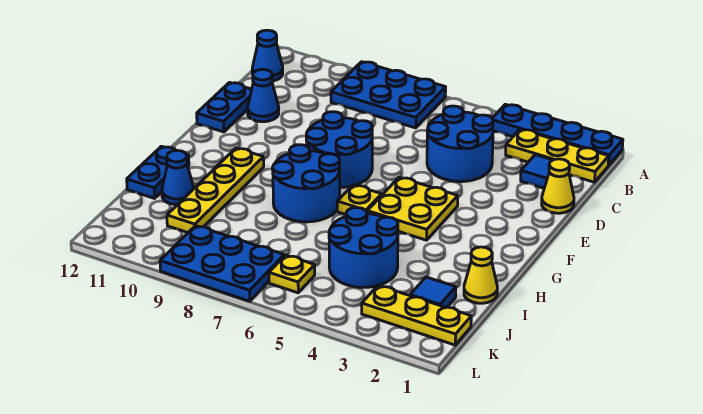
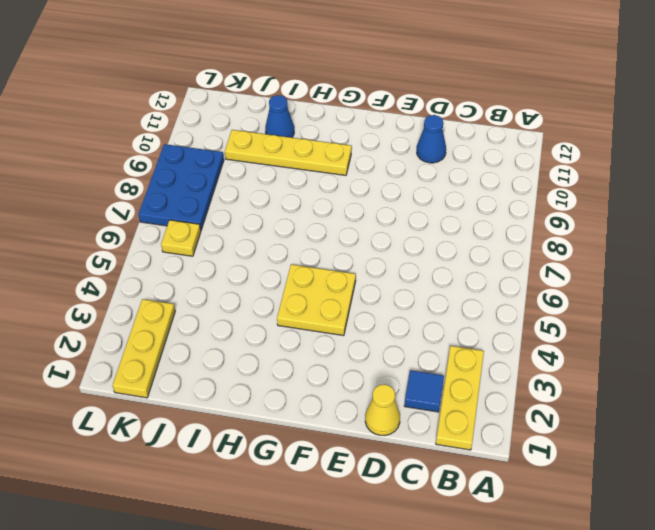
none -> blue 1x4 plate [492,104,623,166]
none -> blue 2x3 plate [331,62,446,128]
none -> blue 1x1 cone [252,30,283,81]

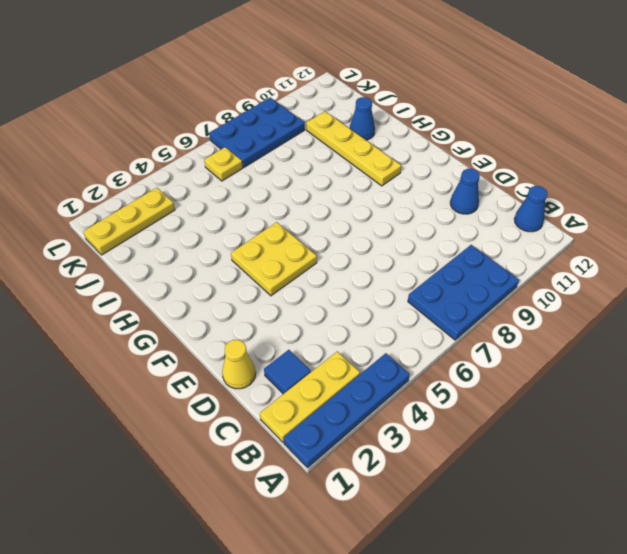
none -> blue 2x2 round brick [427,106,493,182]
none -> blue 1x2 plate [197,83,252,132]
none -> blue 2x2 round brick [306,112,372,187]

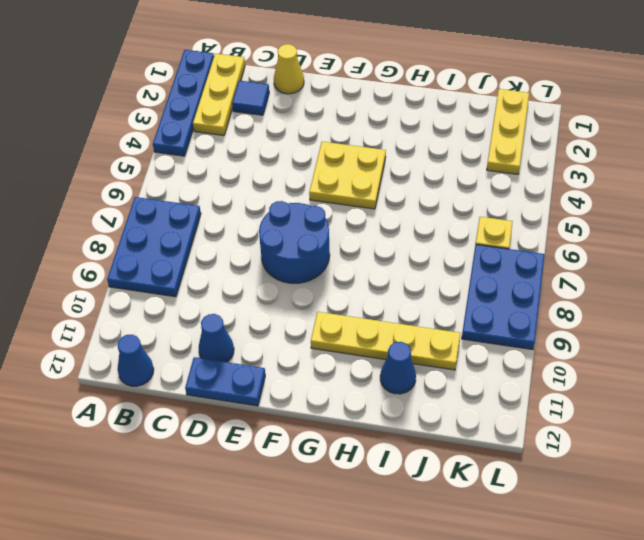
none -> blue 2x2 round brick [427,106,493,182]
none -> yellow 1x1 plate [337,185,382,214]
none -> blue 2x2 round brick [272,145,340,222]

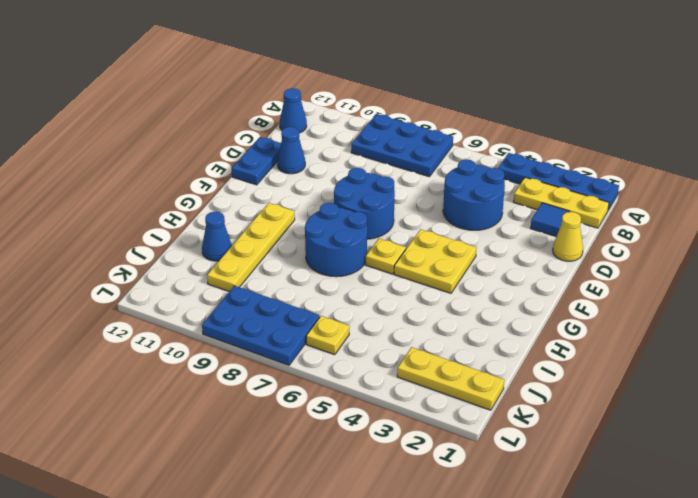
none -> blue 1x2 plate [127,146,189,198]
none -> yellow 1x1 cone [464,247,497,303]
none -> blue 2x2 round brick [329,207,398,288]

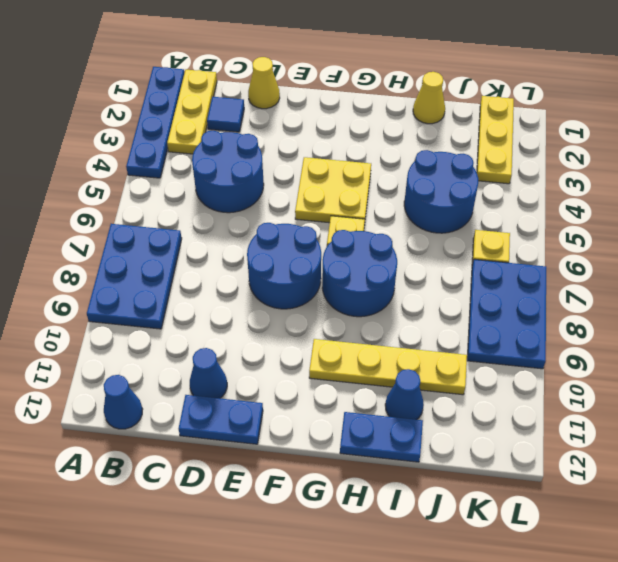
none -> blue 1x1 tile [410,277,456,308]

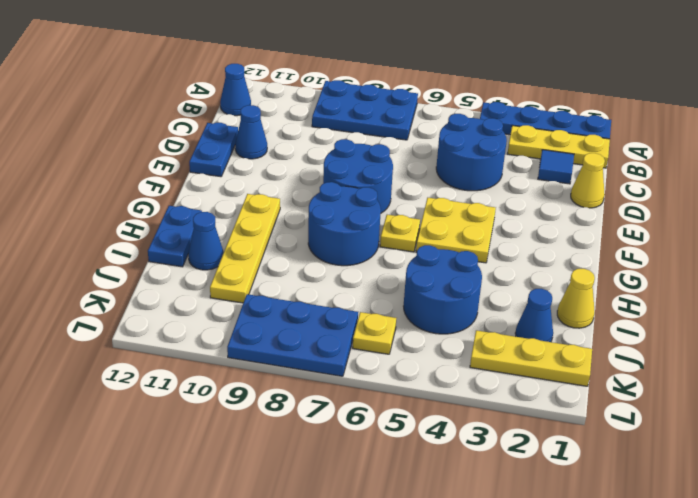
blue 1x1 cone [515,289,553,342] -> blue 1x1 tile [410,277,456,308]

